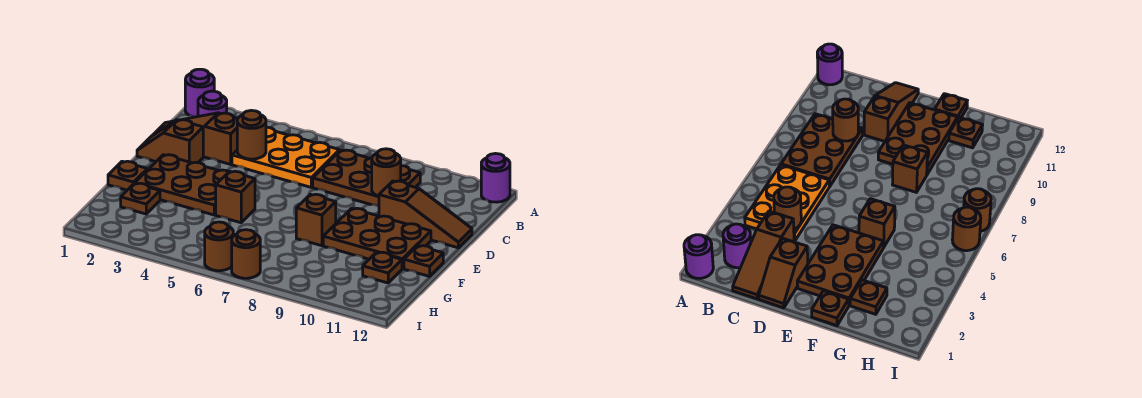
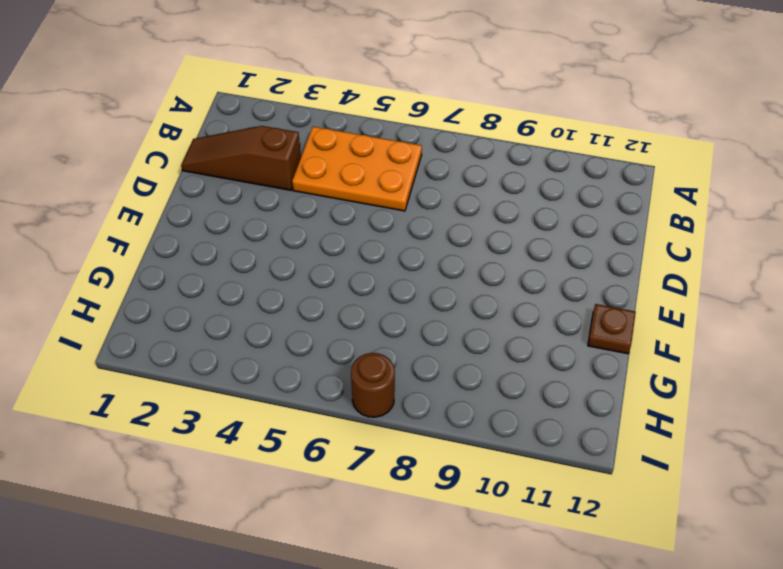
none -> purple 1x1 round brick [185,69,214,117]
none -> purple 1x1 round brick [481,154,510,202]
none -> purple 1x1 round brick [198,91,227,116]

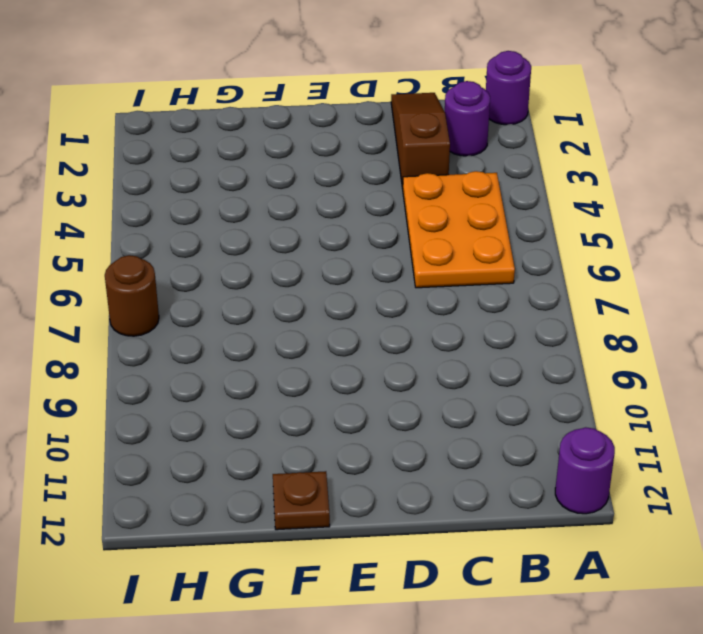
none -> brown 2x3 plate [313,150,420,206]
none -> brown 1x2 slope [137,120,203,163]
none -> brown 1x3 slope [379,181,472,248]

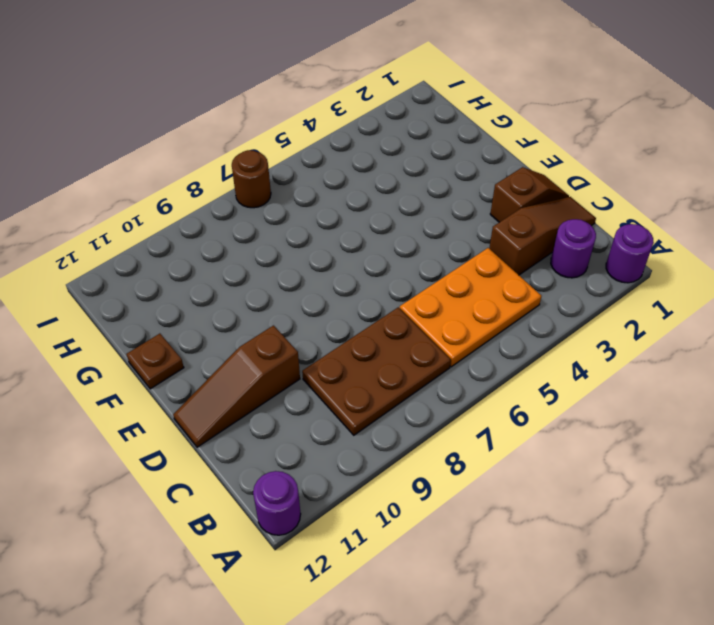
none -> brown 2x3 plate [135,155,229,215]
none -> brown 2x3 plate [323,208,431,269]
none -> brown 1x1 plate [108,161,147,190]

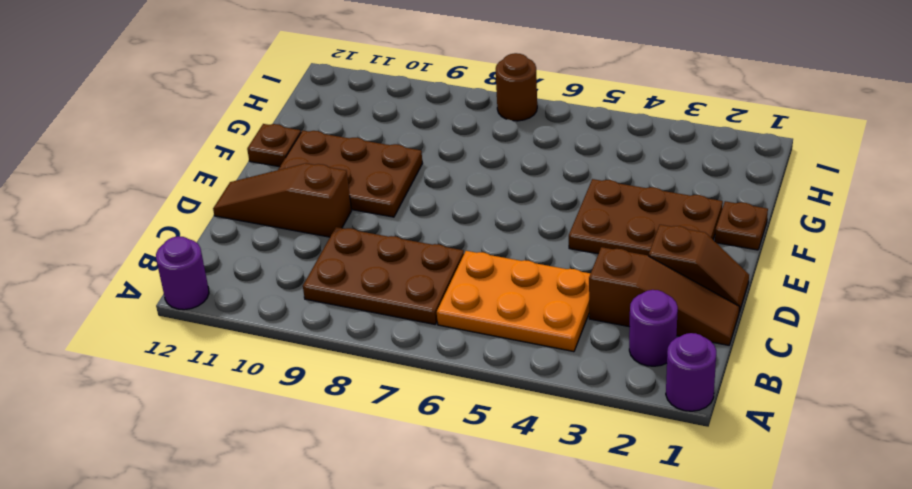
none -> brown 1x1 brick [216,171,255,223]
none -> brown 1x1 brick [296,194,336,246]
none -> brown 1x1 plate [121,183,160,214]

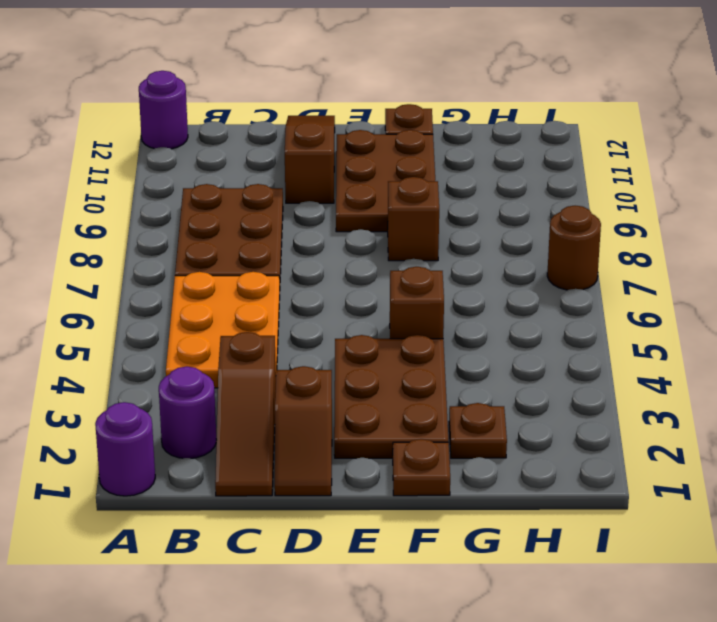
none -> brown 1x1 plate [363,252,402,283]
none -> brown 1x1 round brick [205,222,233,271]
none -> brown 1x1 round brick [237,110,266,159]

